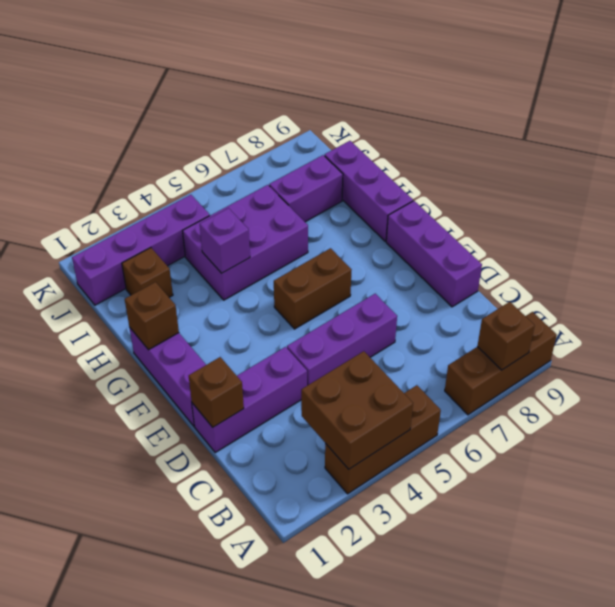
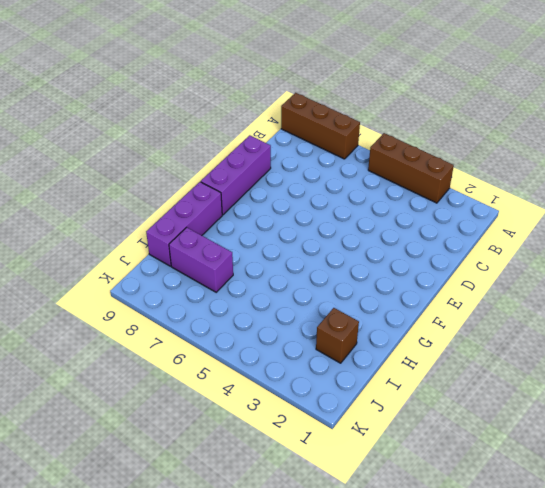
none -> purple 1x3 brick [192,347,307,452]
none -> purple 1x3 brick [287,294,397,386]
none -> purple 1x3 brick [129,327,206,426]

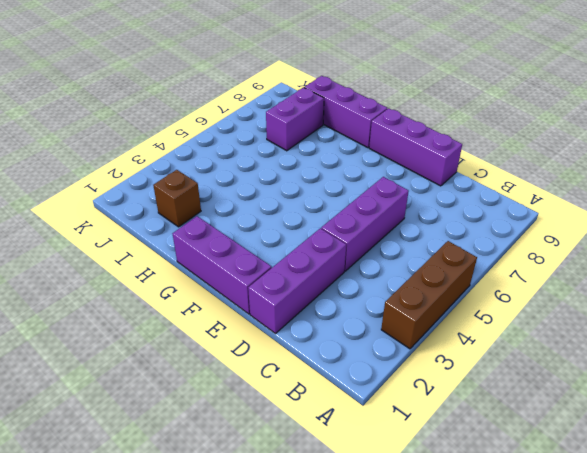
none -> brown 1x3 brick [445,312,557,415]
none -> brown 1x2 brick [274,248,351,329]
none -> purple 2x3 brick [183,185,308,300]

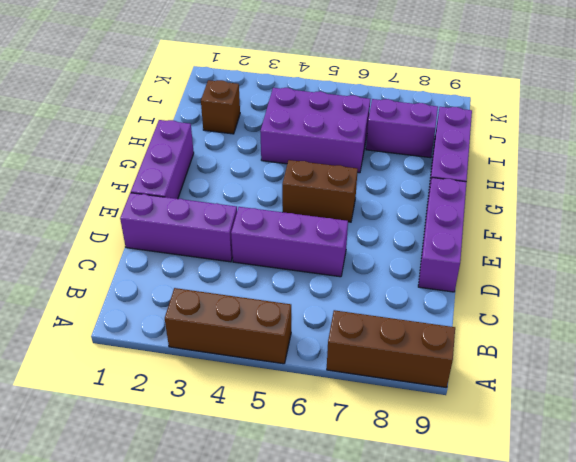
none -> purple 1x4 brick [72,195,210,305]
none -> brown 2x2 brick [301,351,413,469]
none -> brown 1x1 brick [477,302,535,370]

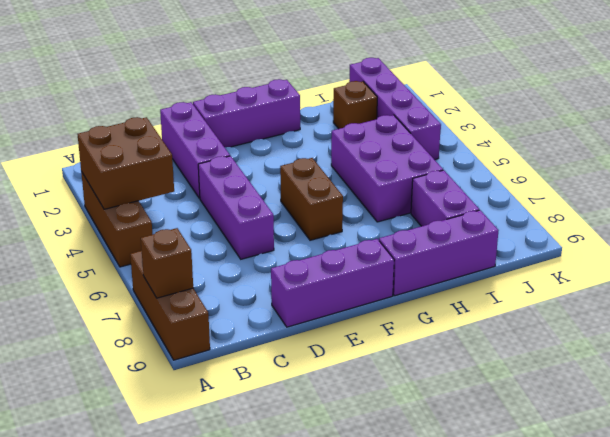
none -> brown 1x1 brick [189,357,244,427]
none -> brown 1x1 brick [125,282,179,350]
none -> purple 1x1 brick [200,208,250,273]

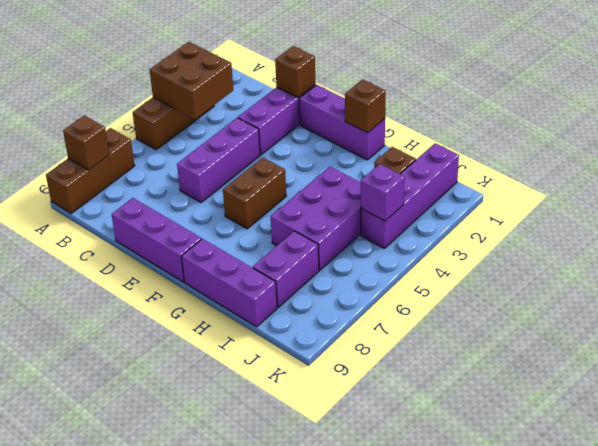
purple 1x1 brick [360,164,404,221] -> purple 1x1 brick moved to [200,208,250,273]

